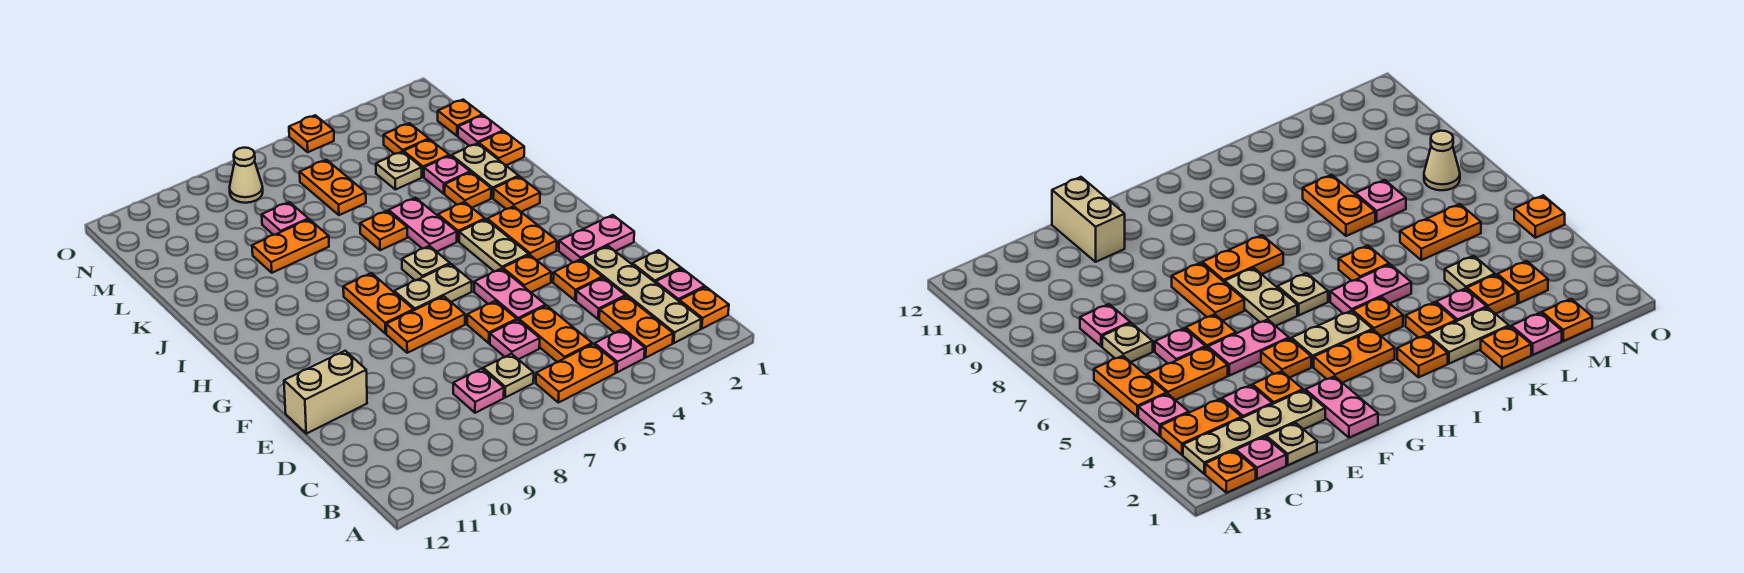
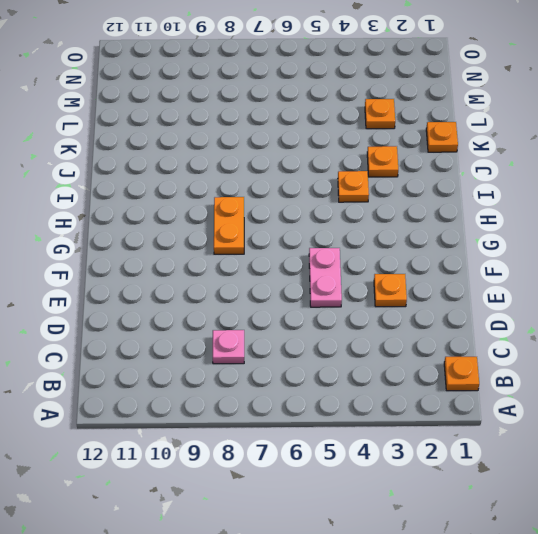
none -> tan 1x4 plate [582,246,701,343]
none -> orange 1x2 plate [599,296,673,358]
none -> pink 1x1 plate [595,330,645,373]
none -> orange 1x2 plate [536,344,616,403]

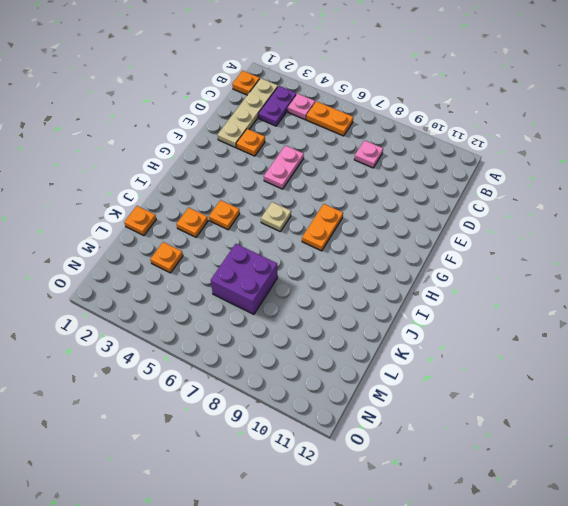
purple 1x2 plate [258,86,296,126] -> orange 1x2 plate [599,296,673,358]
purple 2x2 brick [211,244,278,314] -> orange 1x2 plate [300,160,366,215]
none -> pink 1x1 plate [656,269,705,302]
none -> orange 1x2 plate [519,306,592,362]
none -> tan 1x1 plate [483,354,534,398]
none -> tan 1x1 plate [632,250,681,283]

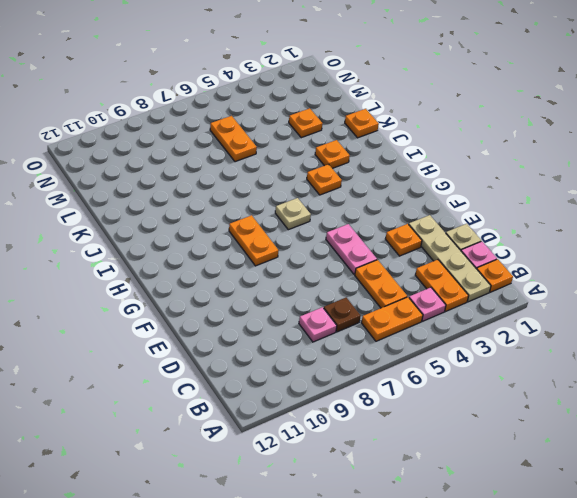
brown 1x1 plate [324,298,361,332] -> tan 1x1 plate [483,354,534,398]
none -> pink 1x1 plate [576,278,625,319]
none -> pink 1x1 plate [490,320,540,359]
none -> orange 1x1 plate [467,301,517,343]
none -> tan 1x2 brick [284,351,367,434]

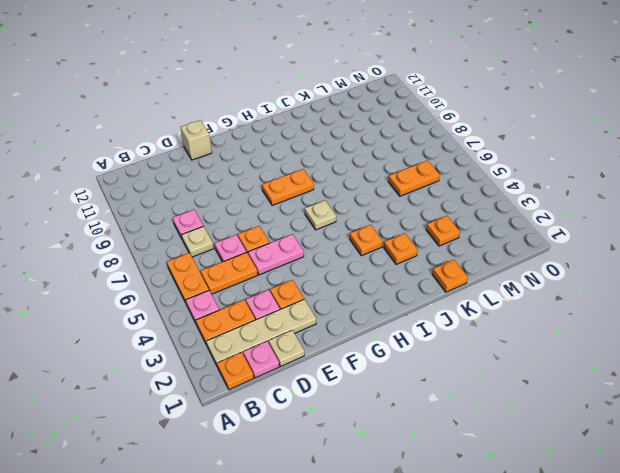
tan 1x1 brick [180,120,212,160] -> tan 1x2 brick [284,351,367,434]
none -> pink 1x2 plate [559,215,634,262]
none -> orange 1x1 plate [503,255,551,292]
none -> orange 1x2 plate [386,296,465,353]
none -> orange 1x2 plate [487,206,557,260]

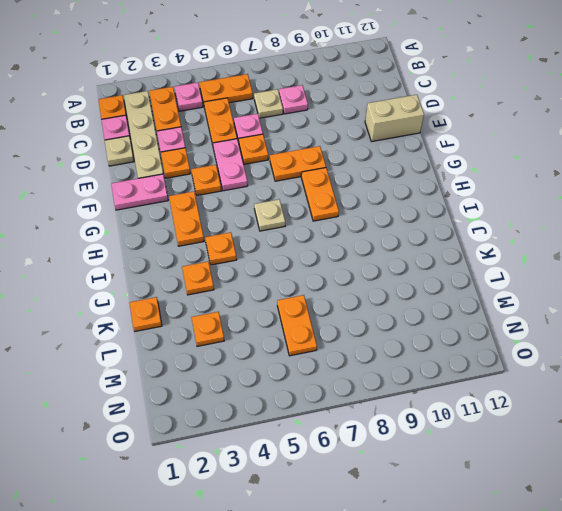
none -> tan 1x2 plate [459,219,529,272]
none -> tan 1x2 plate [394,264,472,311]
none -> orange 1x1 plate [493,176,540,212]
none -> pink 1x2 plate [389,198,457,252]

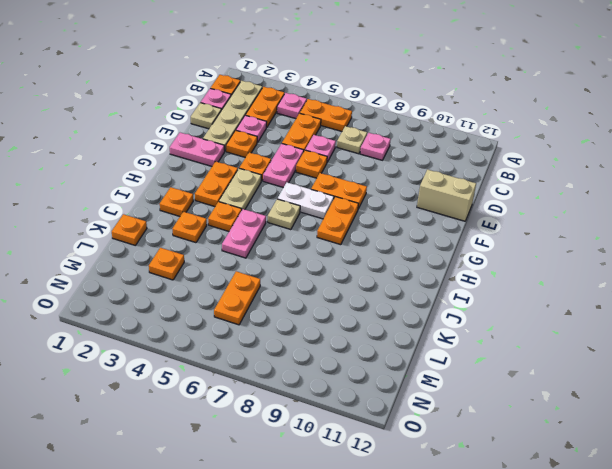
white 1x2 plate [278,182,334,219] -> tan 1x2 plate [394,264,472,311]
none -> tan 1x2 plate [452,143,519,198]
none -> orange 1x1 plate [360,211,407,250]
none -> pink 1x1 plate [424,156,470,194]
none -> orange 1x2 plate [252,219,329,273]

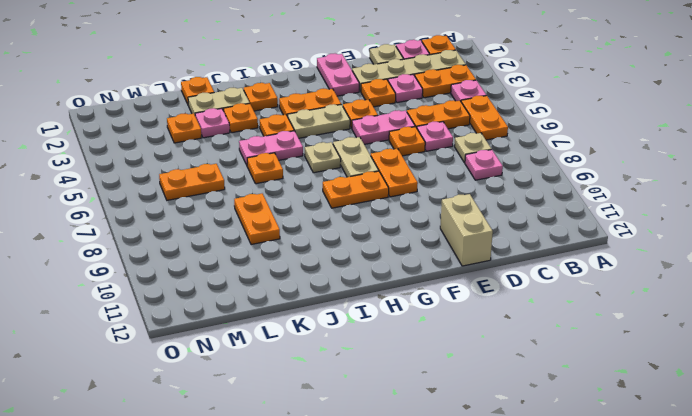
none -> pink 1x1 plate [458,115,503,146]
none -> tan 1x1 plate [376,152,422,190]
none -> pink 1x1 plate [262,202,308,235]
none -> orange 1x1 plate [438,100,483,136]

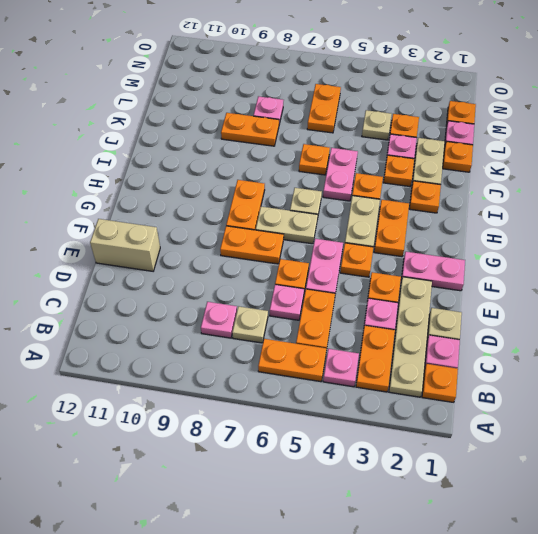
none -> orange 1x1 plate [384,123,429,154]
none -> tan 1x1 cone [230,148,263,203]
none -> orange 1x1 plate [289,115,334,152]

